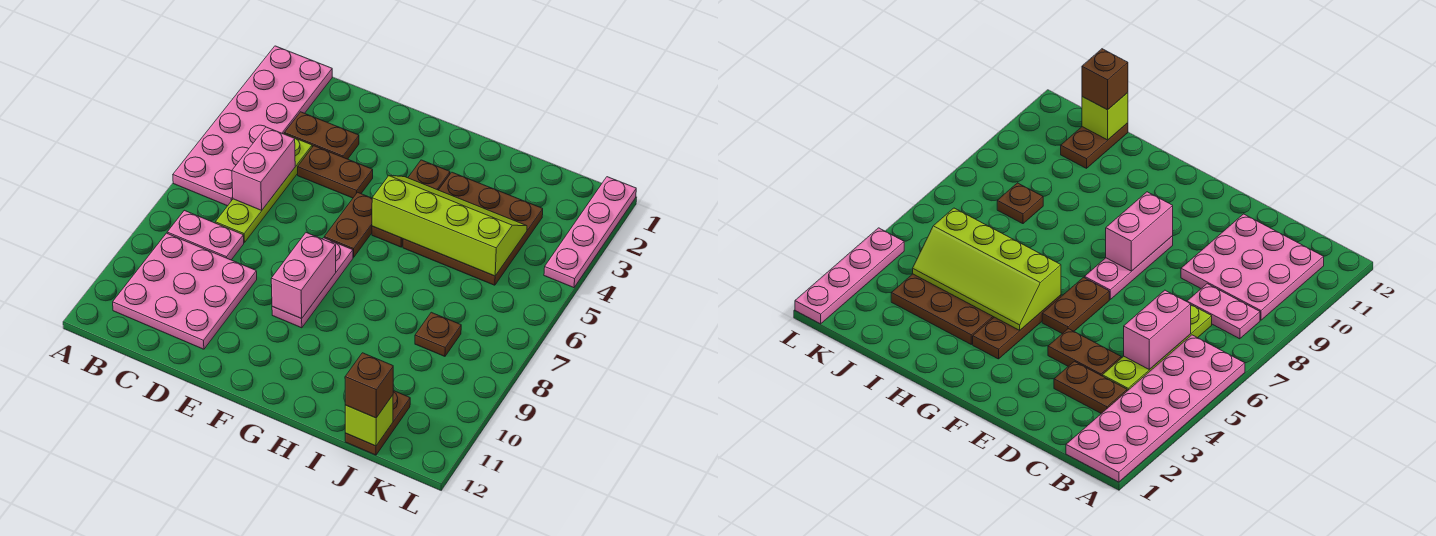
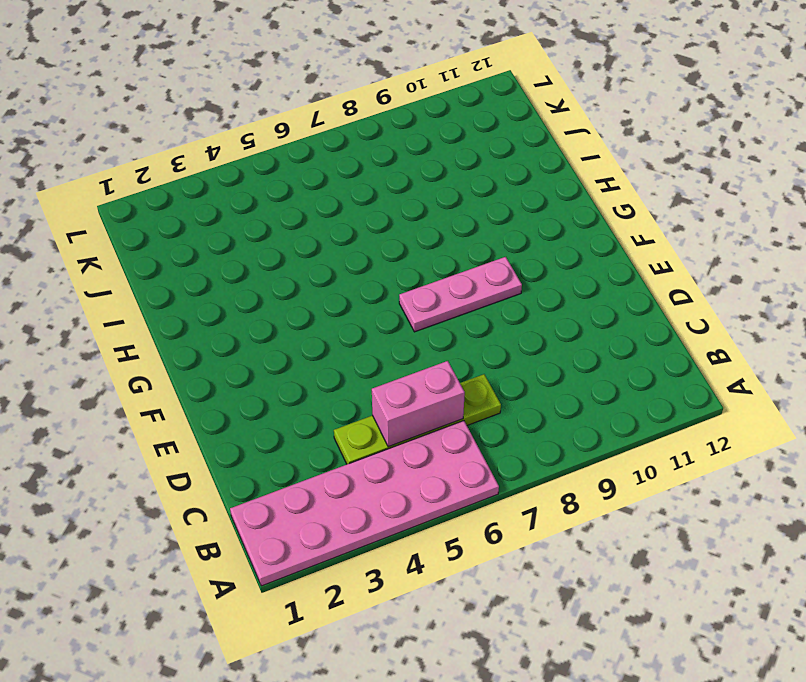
none -> pink 1x2 plate [167,210,244,260]
none -> pink 3x3 plate [113,233,257,349]
none -> brown 1x2 plate [284,112,359,159]

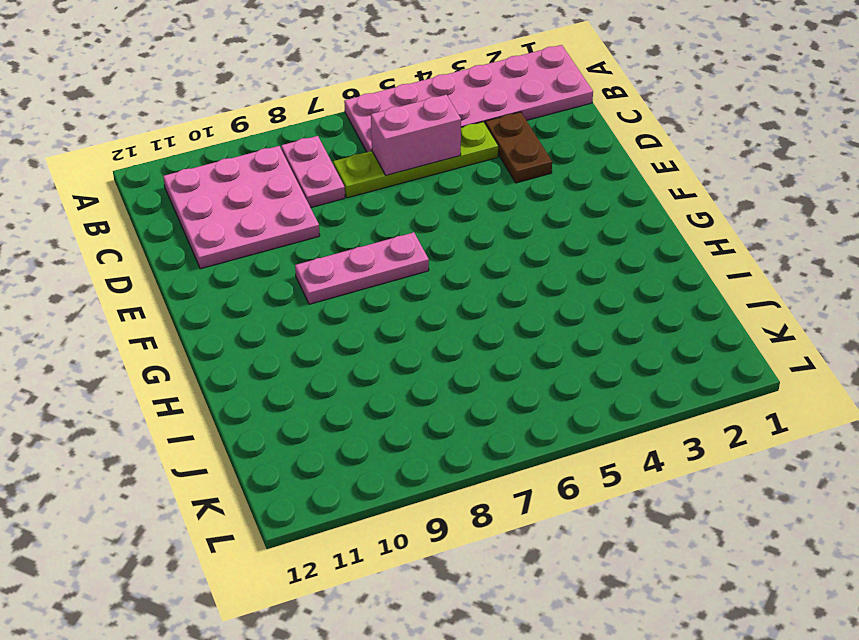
none -> brown 1x2 plate [298,146,373,198]
none -> brown 1x2 plate [324,192,372,257]
none -> brown 1x3 plate [372,160,450,247]

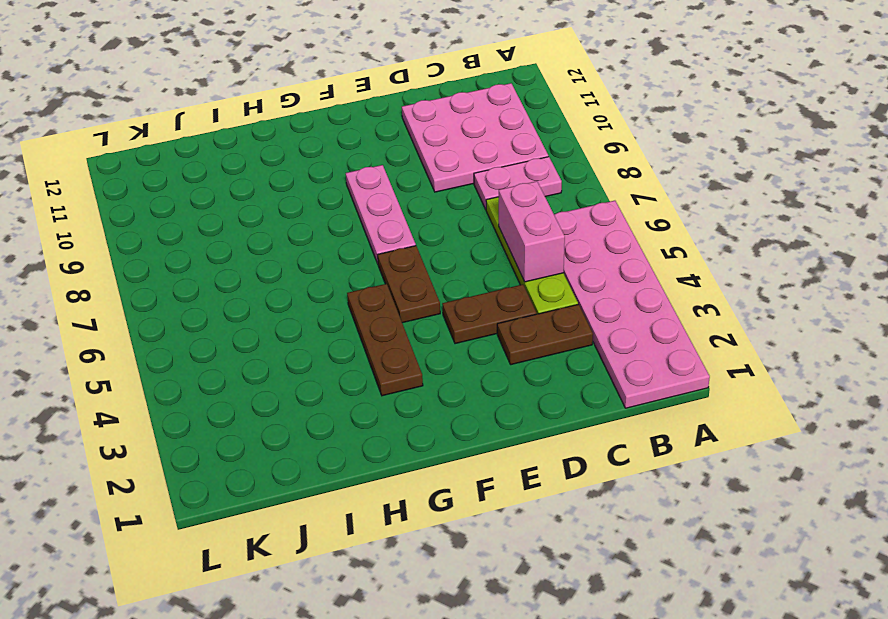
none -> brown 3x3 plate [403,172,543,285]
none -> brown 1x1 plate [415,312,461,356]
none -> brown 1x2 plate [345,391,410,455]

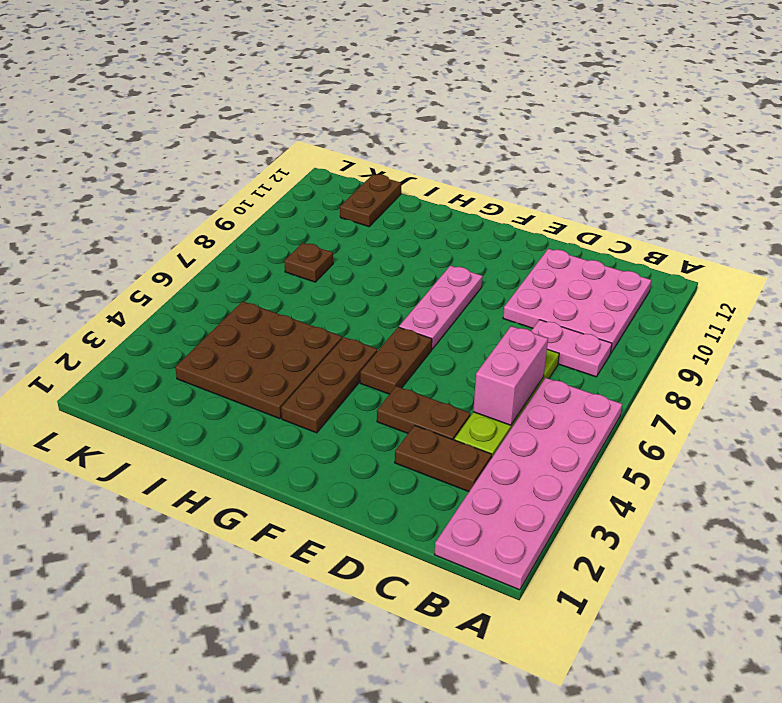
none -> pink 1x4 plate [544,177,636,288]
none -> pink 1x2 brick [271,233,336,319]
none -> lime 2x4 slope [372,176,527,276]

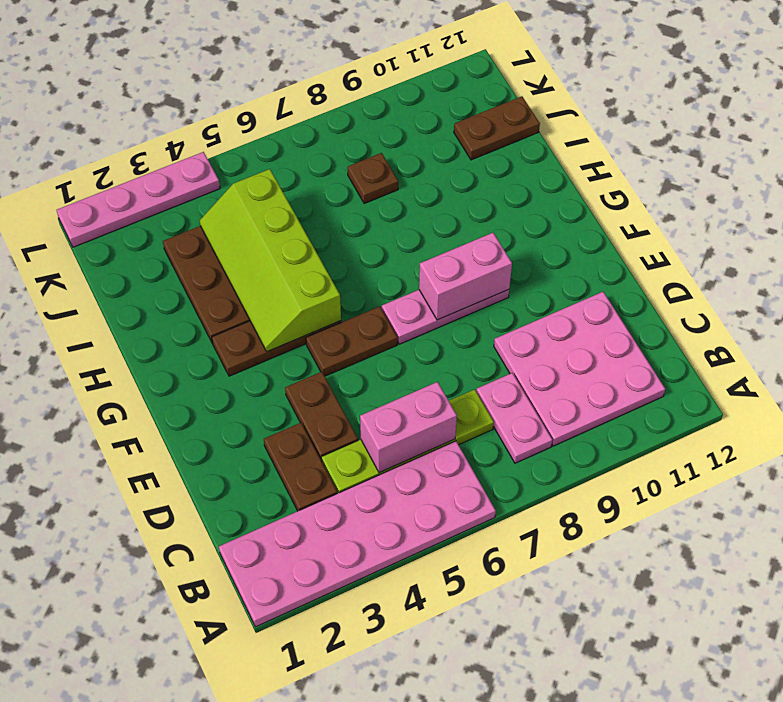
none -> lime 1x1 brick [345,395,393,446]
none -> brown 1x1 brick [345,353,393,418]

